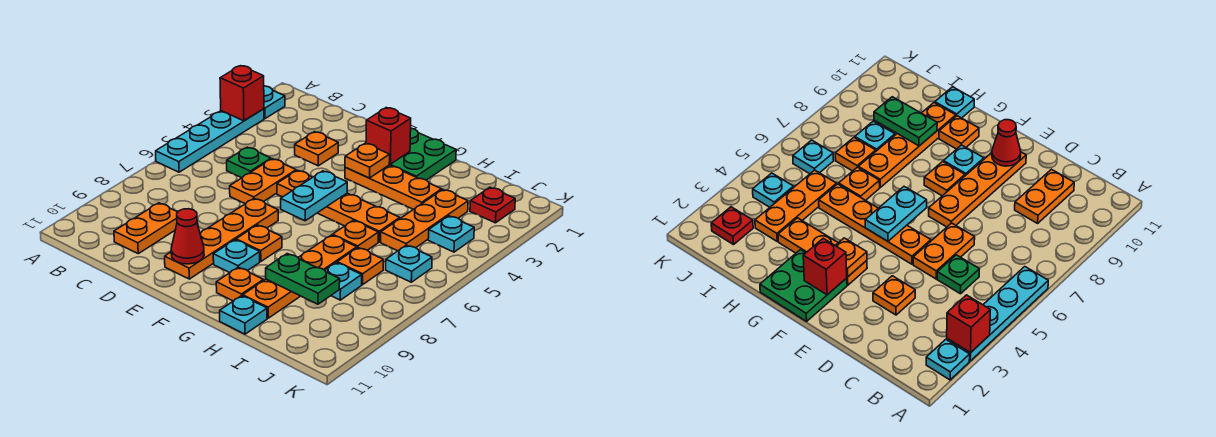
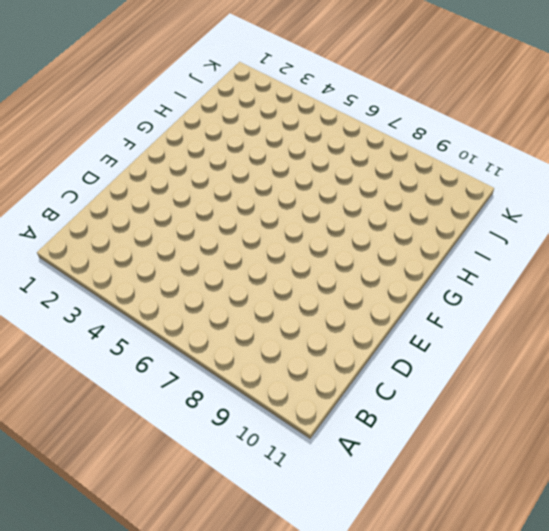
none -> cyan 1x1 plate [264,86,285,119]
none -> cyan 1x4 plate [156,109,264,172]
none -> green 1x1 plate [227,147,271,178]

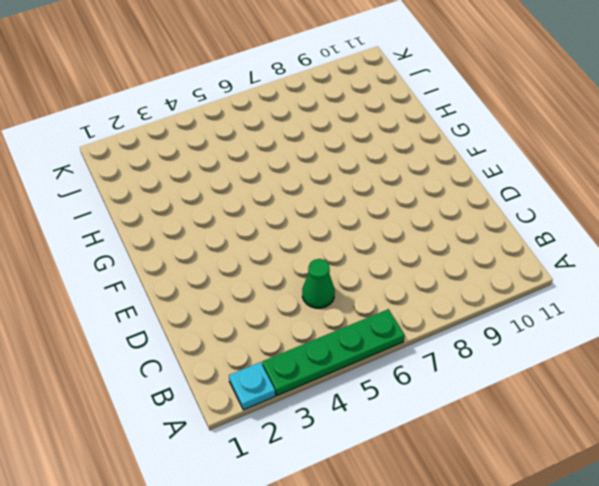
green 1x4 plate [262,309,405,396] -> cyan 1x4 plate [156,109,264,172]
green 1x1 cone [302,259,335,308] -> green 1x1 plate [227,147,271,178]
none -> orange 1x2 plate [114,203,177,254]
none -> orange 1x1 plate [295,132,338,166]
none -> orange 1x2 plate [230,159,296,204]

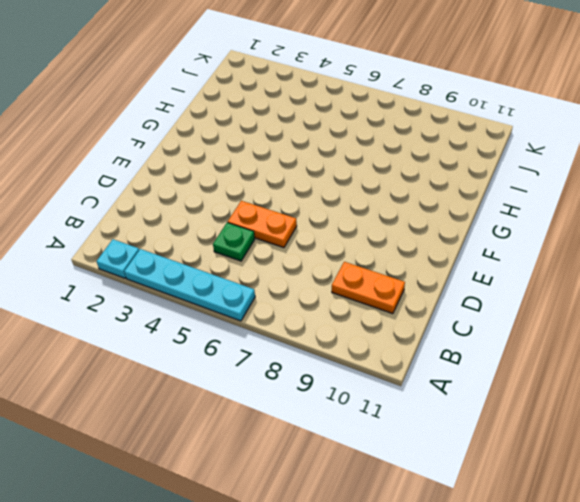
none -> orange 1x1 plate [295,132,338,166]
none -> orange 1x4 plate [277,170,400,242]
none -> orange 1x4 plate [165,199,278,279]

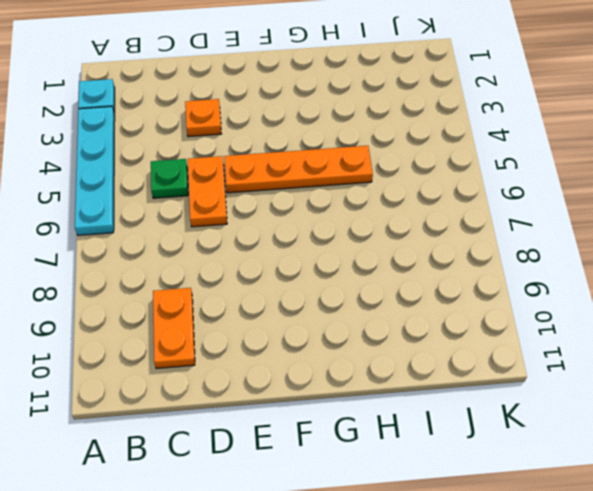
none -> orange 1x4 plate [165,199,278,279]
none -> green 2x2 plate [389,128,456,180]
none -> orange 1x3 plate [345,165,442,209]

